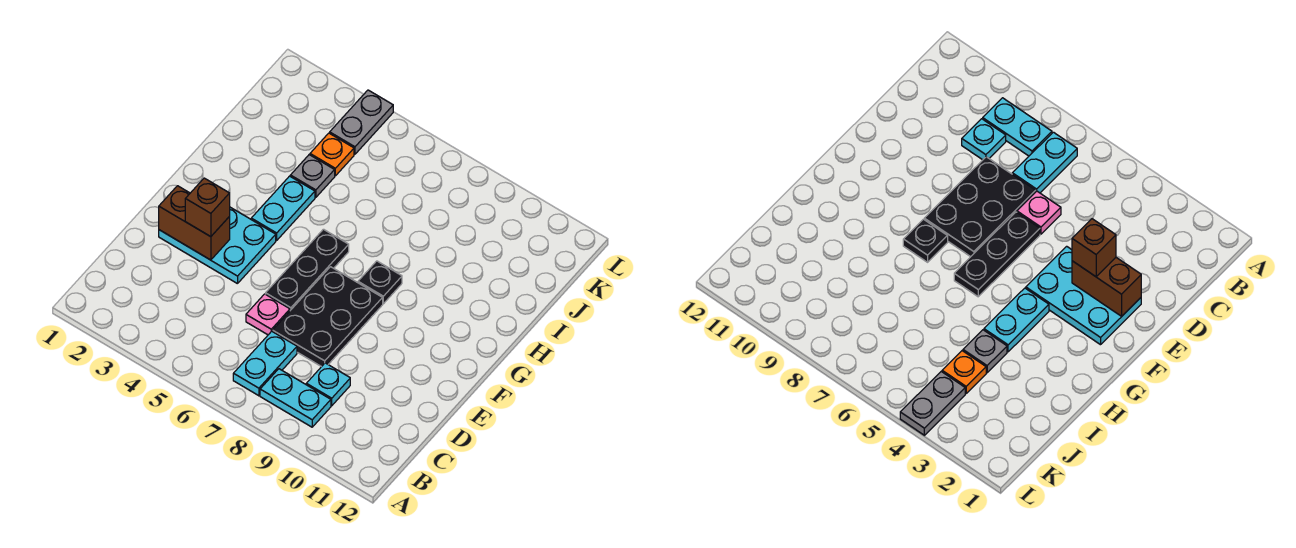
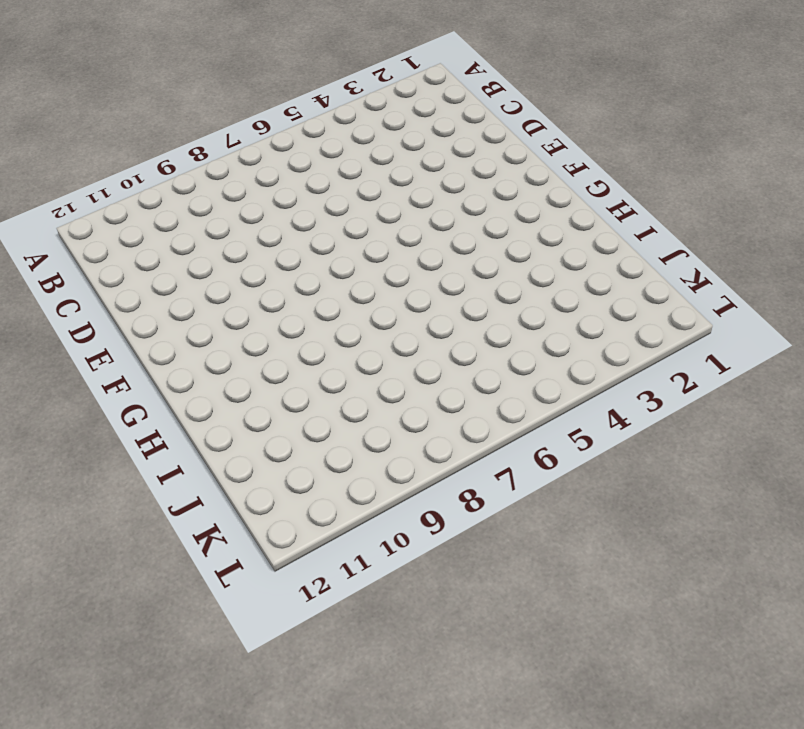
none -> cyan 1x2 plate [233,331,297,396]
none -> cyan 1x2 plate [260,369,331,427]
none -> cyan 1x1 plate [306,363,350,406]

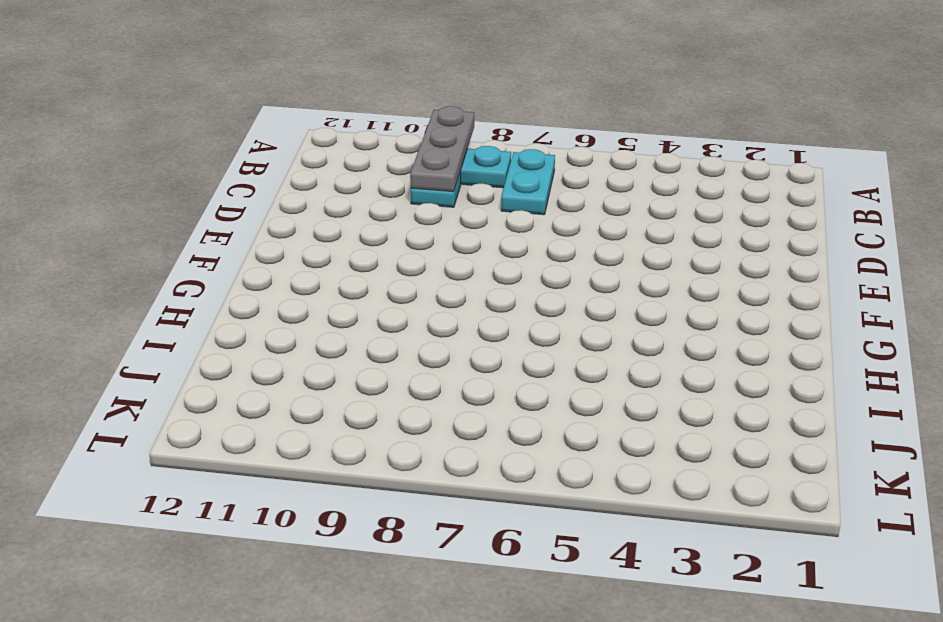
grey 1x3 plate [410,106,474,192] -> none
none -> pink 1x1 plate [246,294,290,335]
none -> black 2x3 plate [273,267,383,367]
none -> cyan 2x3 plate [159,207,276,284]

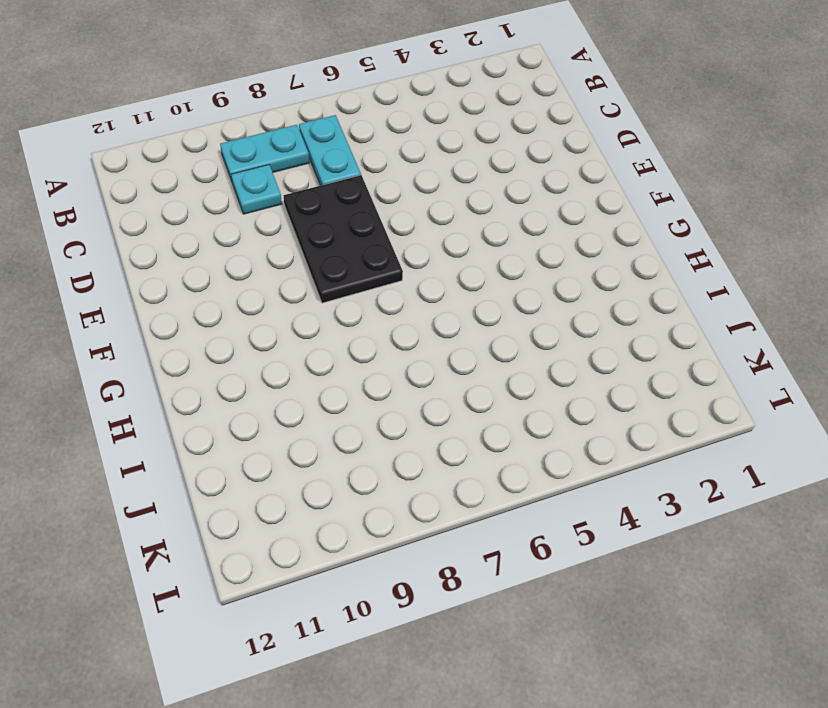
none -> pink 1x1 plate [246,294,290,335]
none -> cyan 2x3 plate [159,207,276,284]
none -> black 1x3 plate [266,229,349,310]

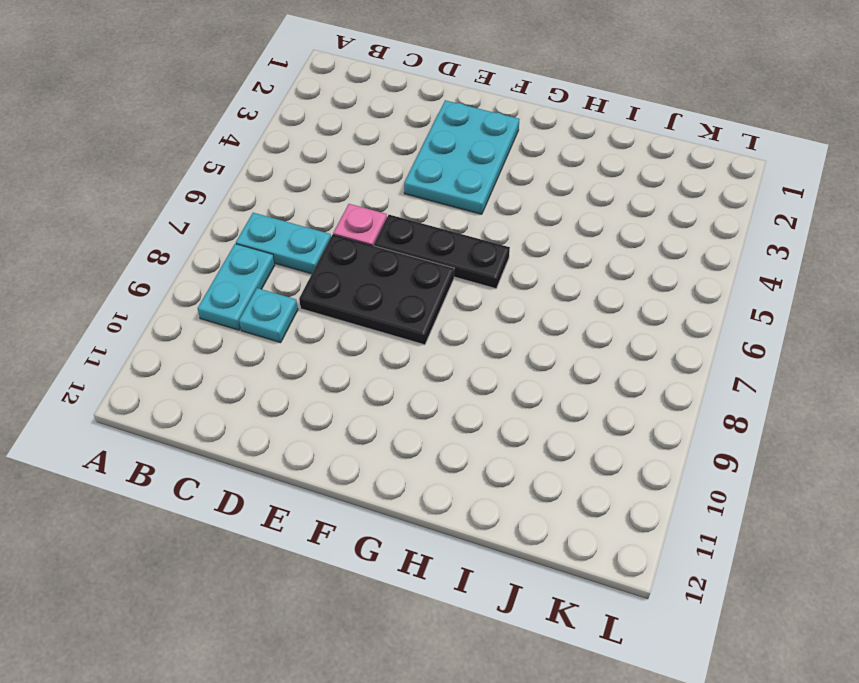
none -> cyan 1x2 plate [251,176,315,240]
none -> black 1x1 plate [358,261,402,304]
none -> grey 1x1 plate [290,155,335,197]

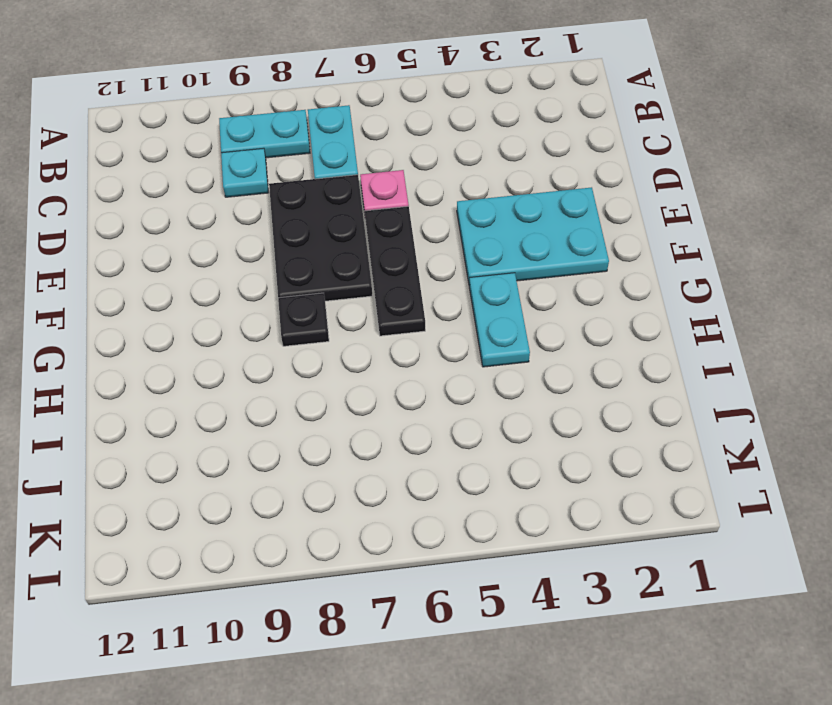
none -> grey 1x1 plate [290,155,335,197]
none -> orange 1x1 plate [310,133,354,176]
none -> grey 1x2 plate [330,90,393,154]

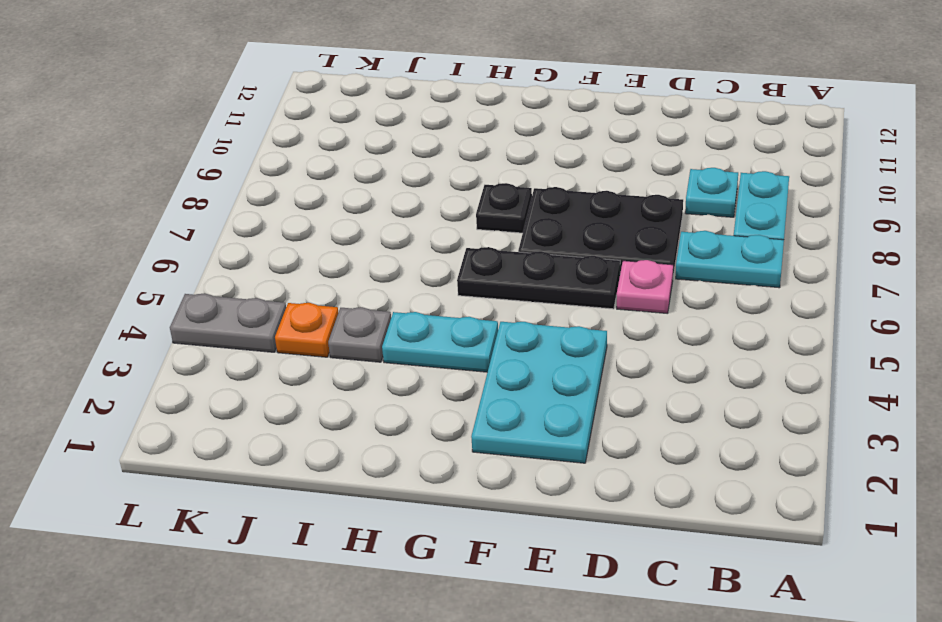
none -> brown 1x2 brick [159,186,230,260]
none -> brown 1x1 brick [185,178,230,237]

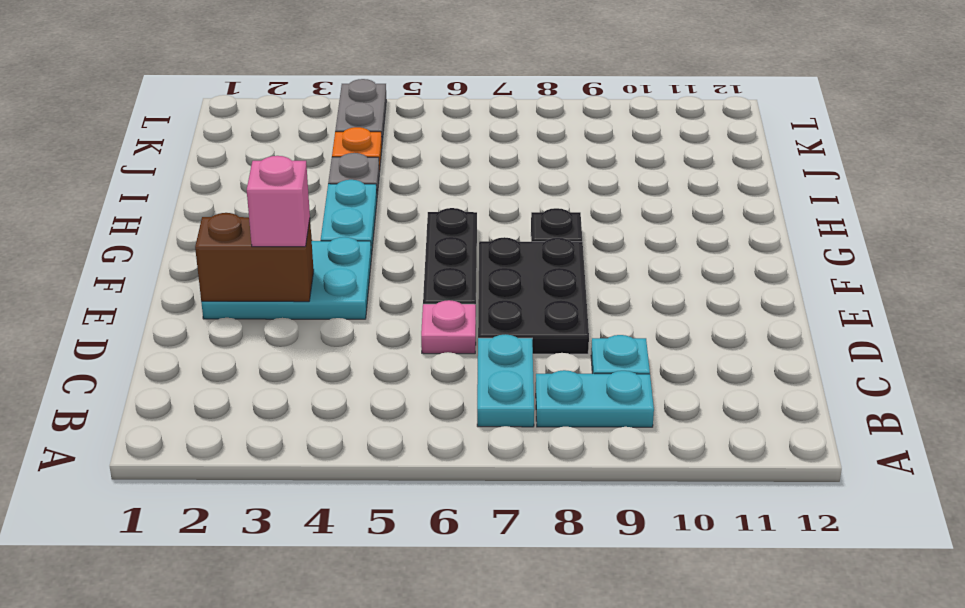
pink 1x1 brick [247,156,310,247] -> brown 1x1 brick [185,178,230,237]

